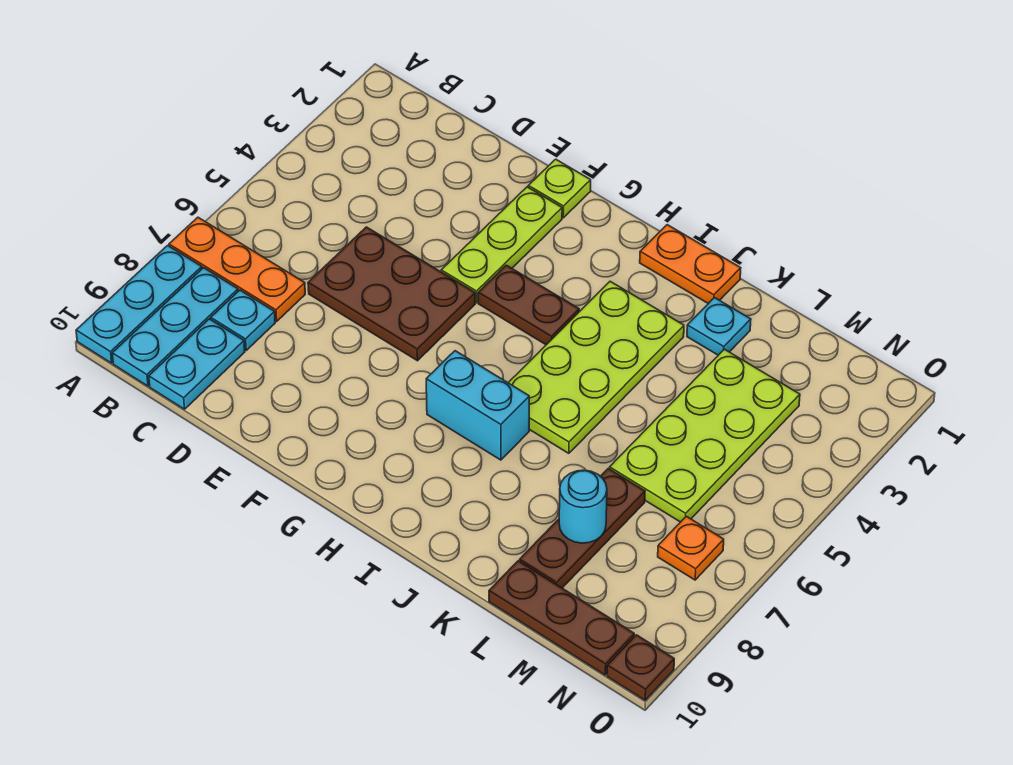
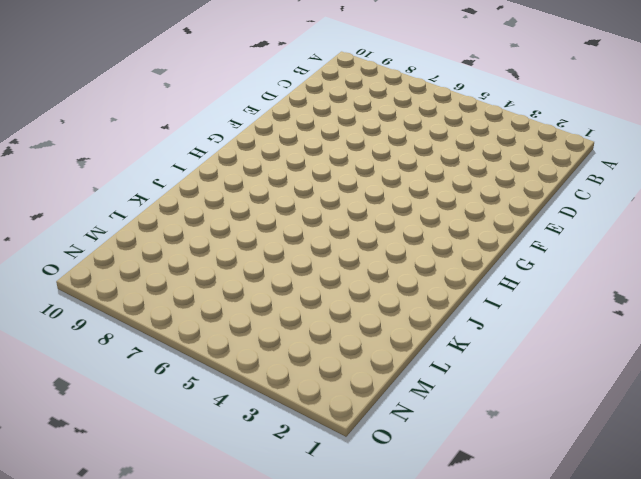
none -> orange 1x3 plate [169,217,305,321]
none -> cyan 1x3 plate [76,246,202,363]
none -> cyan 1x3 plate [112,268,238,386]

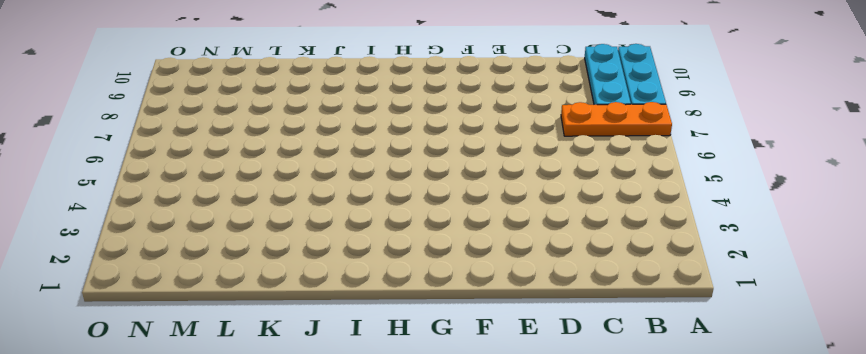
none -> cyan 1x1 plate [211,290,275,350]
none -> cyan 1x2 plate [149,319,245,409]
none -> brown 2x3 plate [308,227,475,361]

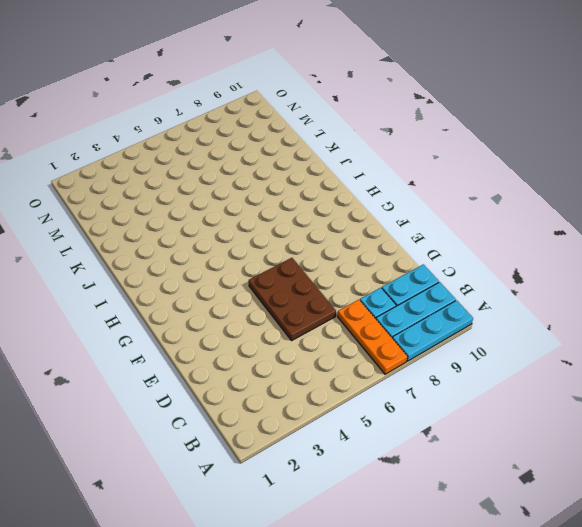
none -> lime 1x1 plate [528,159,591,218]
none -> lime 1x3 plate [441,187,562,303]
none -> brown 1x2 plate [478,265,579,345]

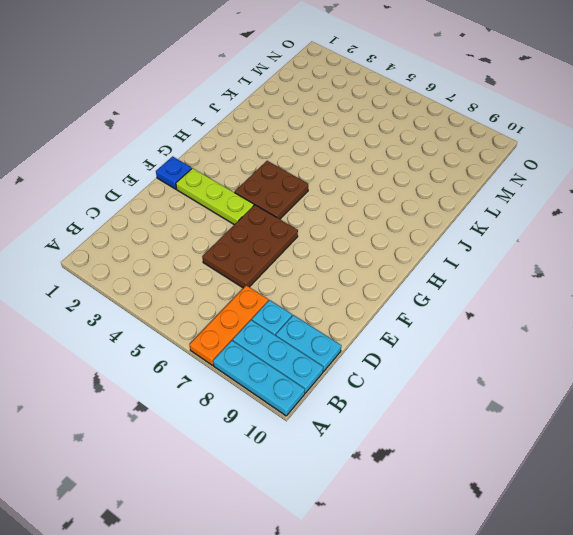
blue 1x1 plate [156,156,192,189] -> lime 1x1 plate [528,159,591,218]
brown 2x2 plate [235,161,308,219] -> brown 1x2 plate [478,265,579,345]
none -> cyan 1x2 brick [426,351,529,460]
none -> orange 1x2 plate [640,225,741,304]
none -> lime 2x4 plate [508,281,684,453]

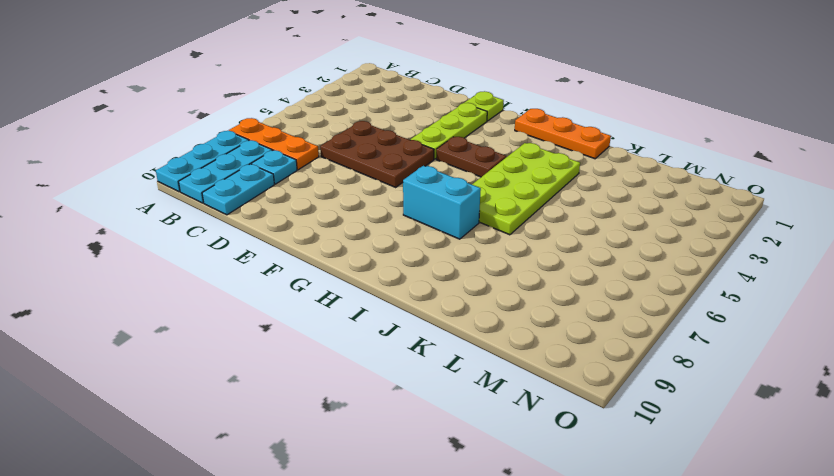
orange 1x3 plate [515,109,611,159] -> orange 1x2 plate [640,225,741,304]
none -> cyan 1x1 plate [687,298,751,355]
none -> lime 2x4 plate [610,349,800,522]
none -> brown 1x3 plate [520,469,645,588]

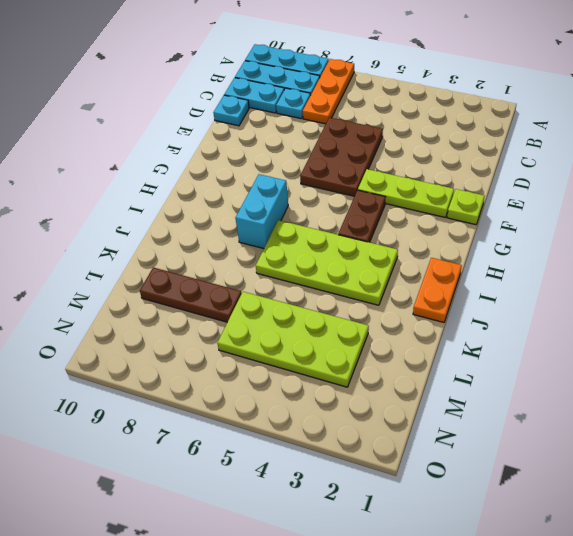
cyan 1x1 plate [213,95,249,126] -> cyan 1x1 plate moved to [687,298,751,355]
none -> brown 1x3 plate [489,561,634,675]
none -> orange 1x1 plate [658,516,724,580]
none -> brown 1x1 plate [607,635,674,700]

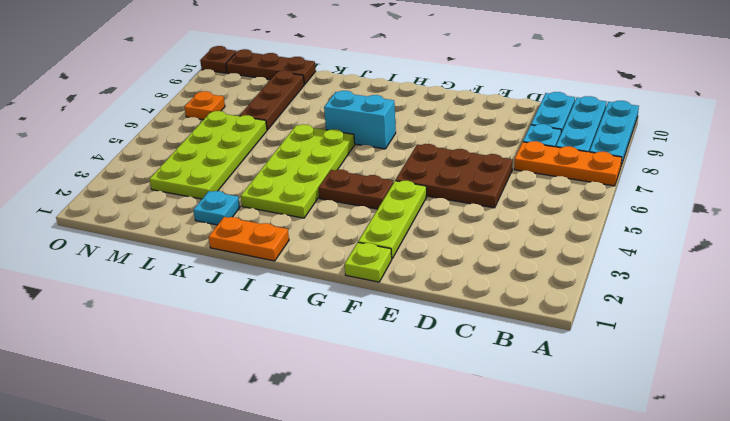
none -> cyan 1x1 round brick [559,470,607,543]

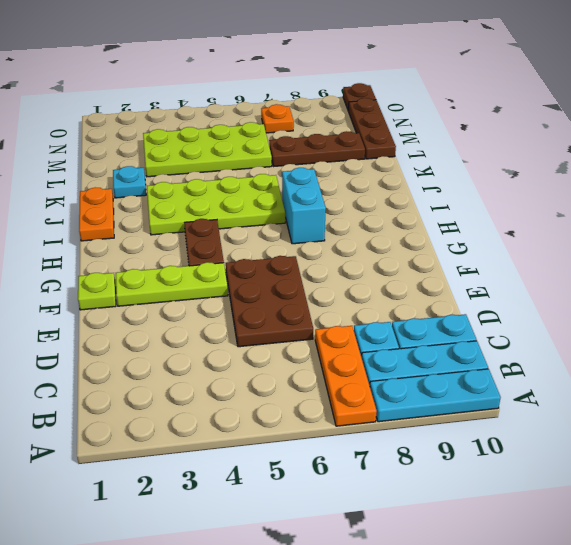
none -> cyan 1x1 round brick [559,470,607,543]

